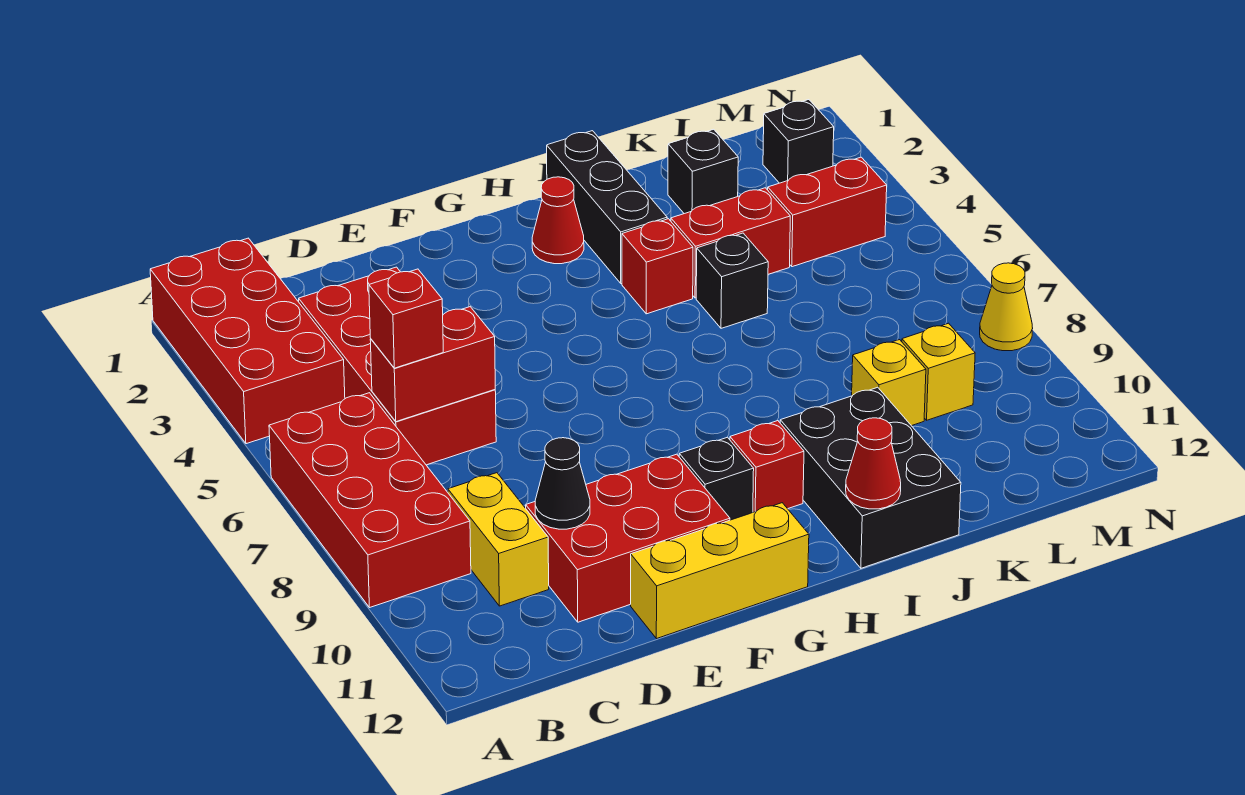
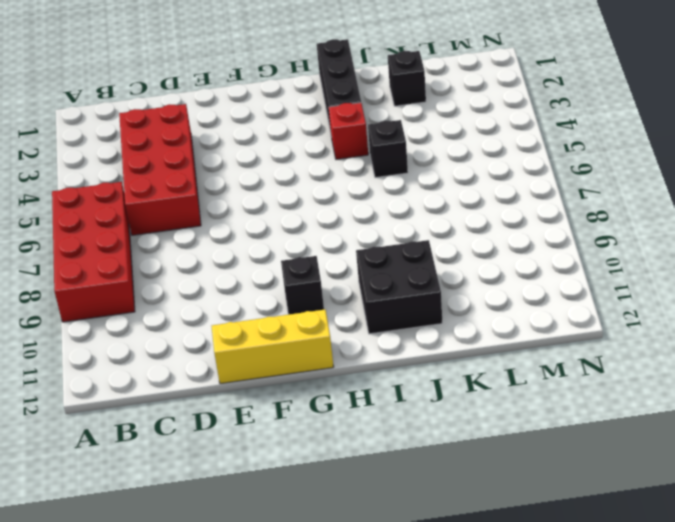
black 2x2 brick [356,240,442,334] -> black 2x3 brick [780,387,961,568]
none -> red 2x4 brick [150,238,345,444]
none -> yellow 1x2 brick [448,473,549,606]
none -> red 2x3 brick [526,454,730,622]

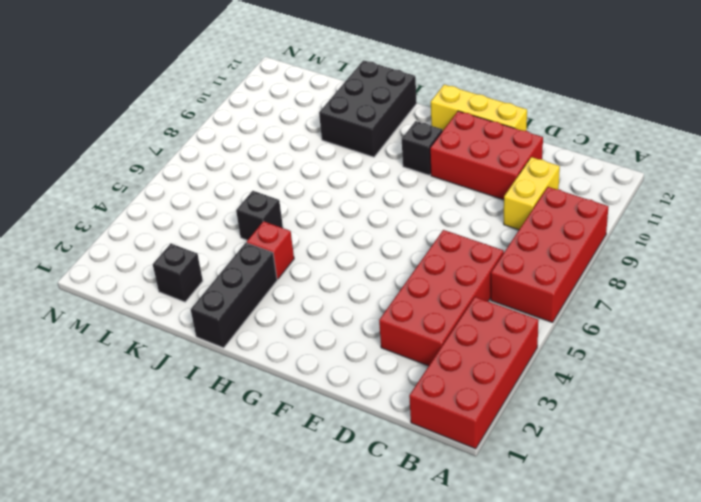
none -> red 1x1 cone [532,177,584,264]
none -> red 1x1 brick [730,421,804,512]
none -> red 1x2 brick [671,188,790,298]

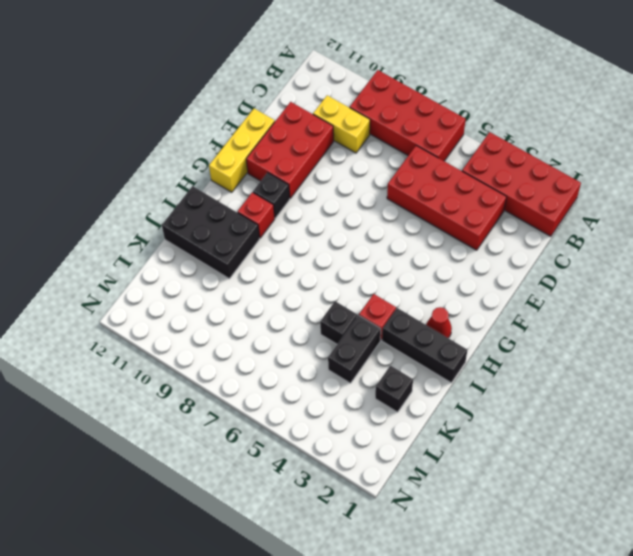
black 1x2 brick [328,315,381,383] -> red 1x2 brick [671,188,790,298]
none -> yellow 1x1 brick [852,340,926,426]
none -> red 1x2 brick [768,157,887,267]
none -> yellow 1x1 brick [902,323,975,420]

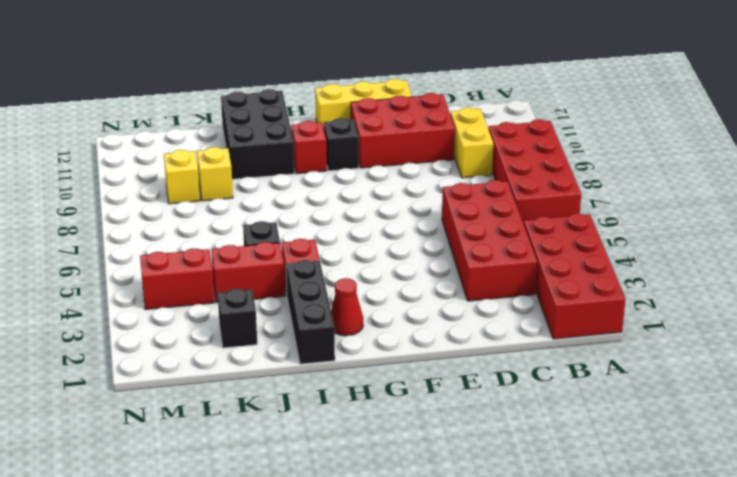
none -> black 1x1 brick [763,100,834,183]
none -> yellow 1x1 cone [980,263,1033,351]
none -> red 1x2 brick [370,307,495,422]

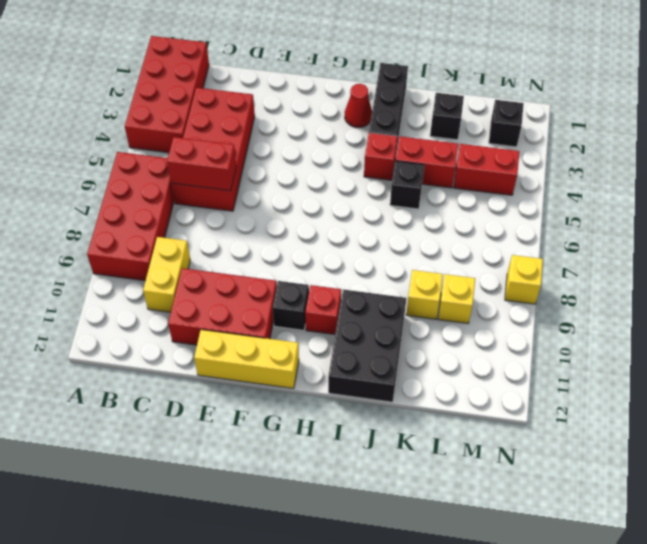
yellow 1x1 brick [505,255,543,304] -> yellow 1x1 cone [980,263,1033,351]
none -> black 1x1 cone [535,438,590,529]
none -> red 1x1 cone [846,418,901,509]
none -> red 1x1 brick [369,269,443,368]

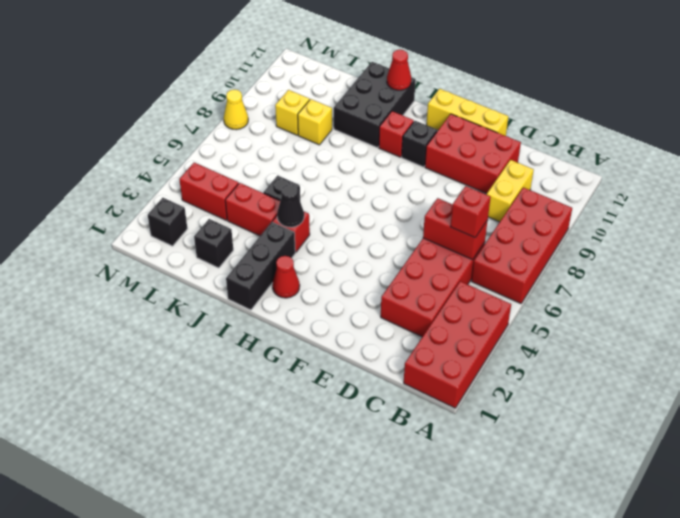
black 1x1 cone [277,185,304,227] -> black 1x1 cone moved to [535,438,590,529]

